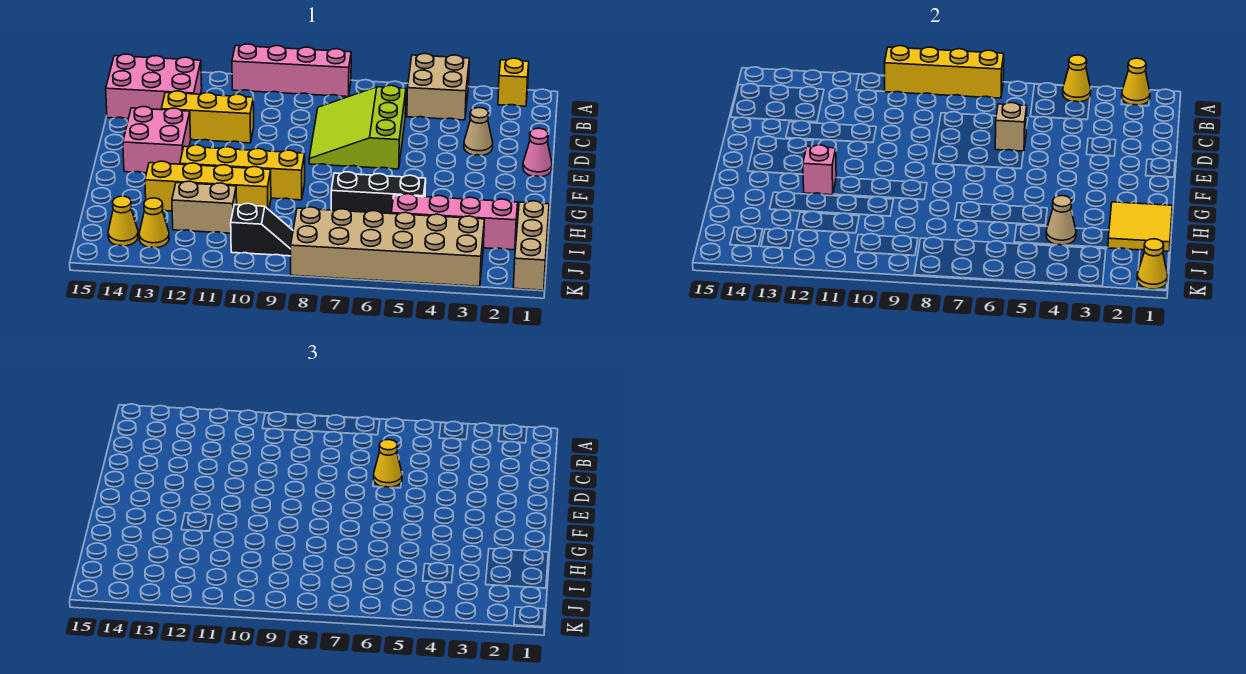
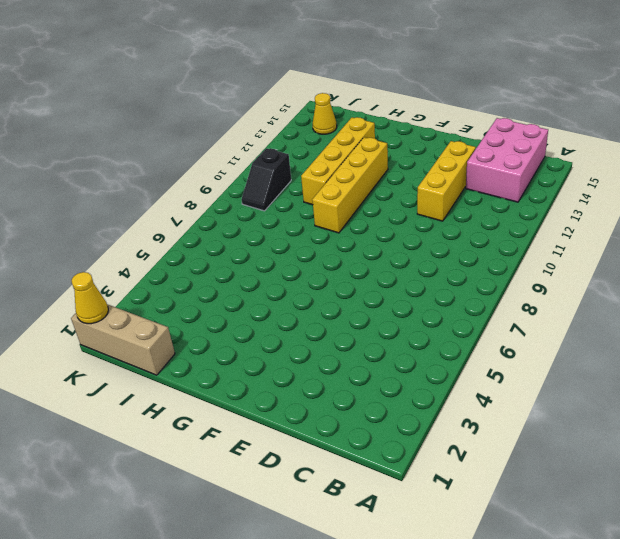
none -> yellow 1x1 brick [498,58,529,106]
none -> tan 2x2 brick [407,54,469,120]
none -> pink 1x4 brick [232,44,351,97]

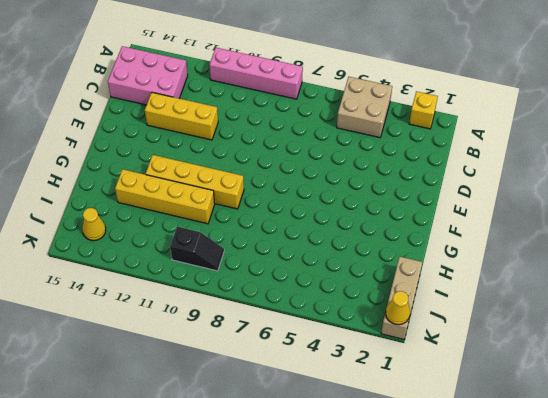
none -> lime 3x3 slope [309,85,406,169]
none -> tan 1x1 cone [464,108,493,156]
none -> pink 1x1 cone [523,128,552,177]

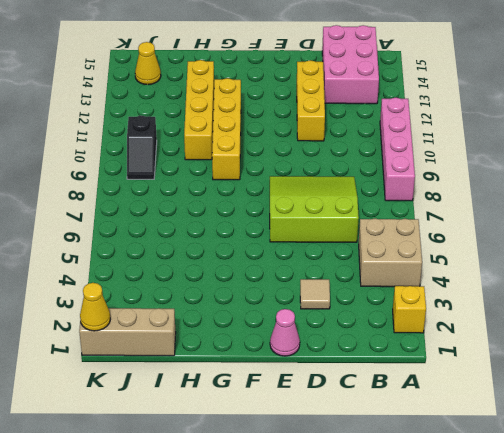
tan 1x1 tile [300,279,330,309] -> tan 1x1 cone [464,108,493,156]
none -> pink 2x2 brick [123,107,191,173]
none -> black 1x3 brick [331,172,426,214]
none -> pink 1x4 brick [391,194,518,250]

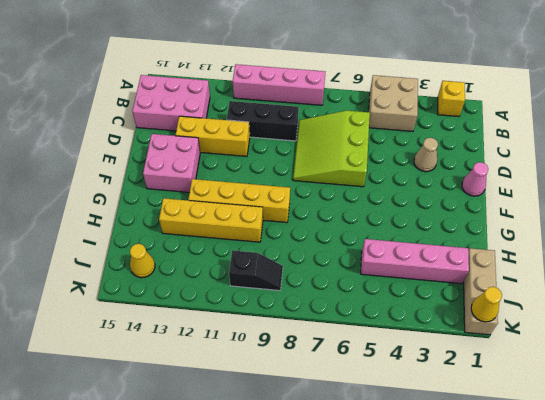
black 1x3 brick [227,101,299,141] -> black 1x3 brick moved to [331,172,426,214]
none -> tan 1x2 brick [172,181,237,233]
none -> tan 2x6 brick [291,207,484,287]
none -> yellow 1x1 cone [139,198,169,248]

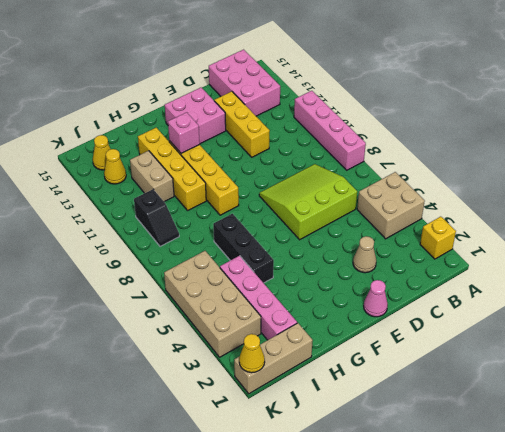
tan 2x4 brick [164,251,261,357] -> tan 2x6 brick [291,207,484,287]
none -> yellow 1x1 cone [1122,58,1150,105]
none -> yellow 1x1 cone [1063,55,1091,102]
none -> yellow 1x4 brick [884,46,1004,98]

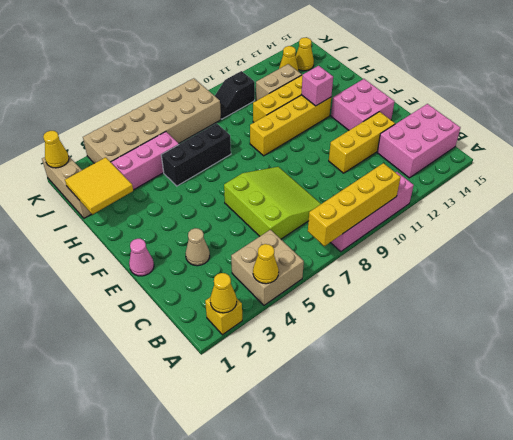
none -> tan 1x1 brick [995,103,1027,151]
none -> tan 1x1 cone [1046,196,1076,245]
none -> yellow 1x1 cone [374,440,402,487]

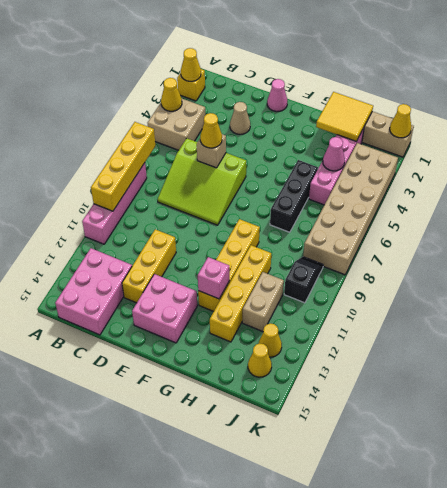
pink 1x1 cone [323,137,345,171] -> tan 1x1 cone [1046,196,1076,245]

